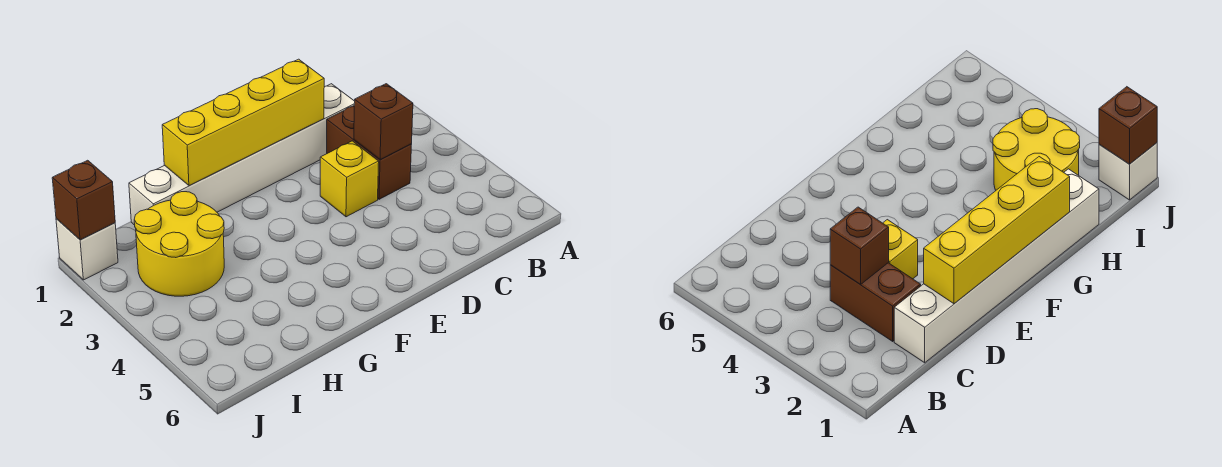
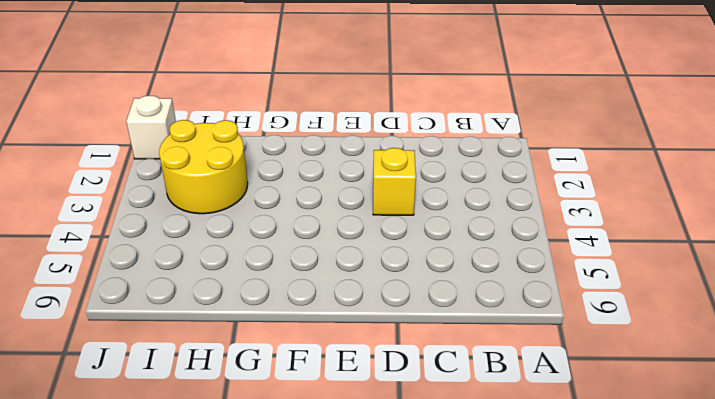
none -> white 1x6 brick [129,84,355,225]
none -> brown 1x2 brick [327,106,412,199]

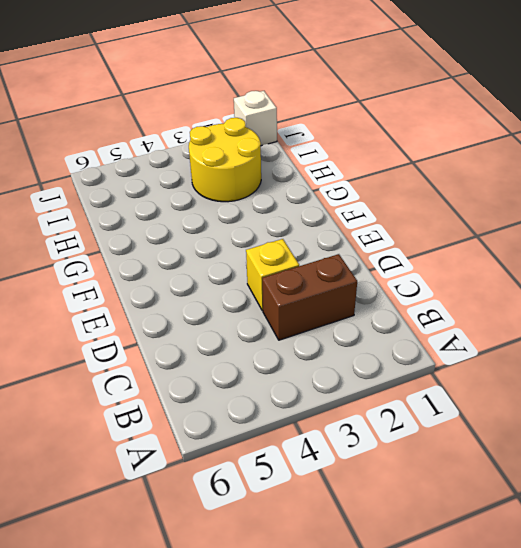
none -> white 1x6 brick [129,84,355,225]
none -> brown 1x1 brick [354,84,413,160]

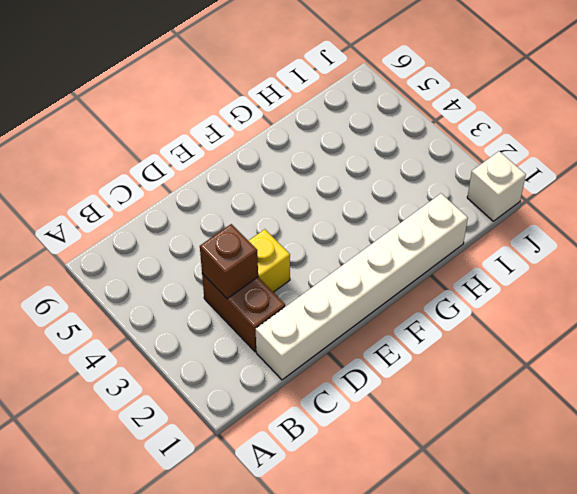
none -> yellow 2x2 round brick [134,192,224,296]
none -> yellow 1x4 brick [162,59,324,186]

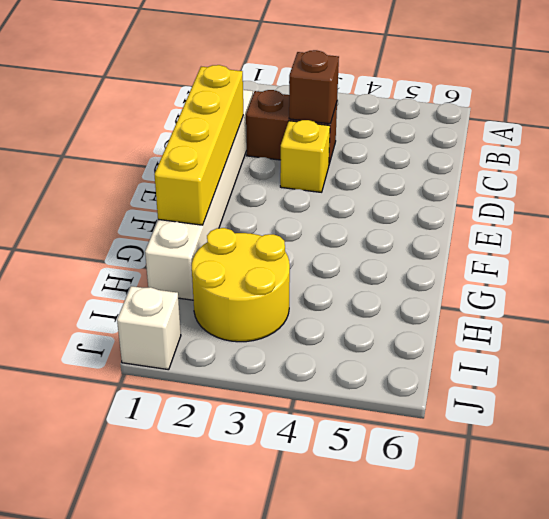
none -> brown 1x1 brick [52,160,115,240]

